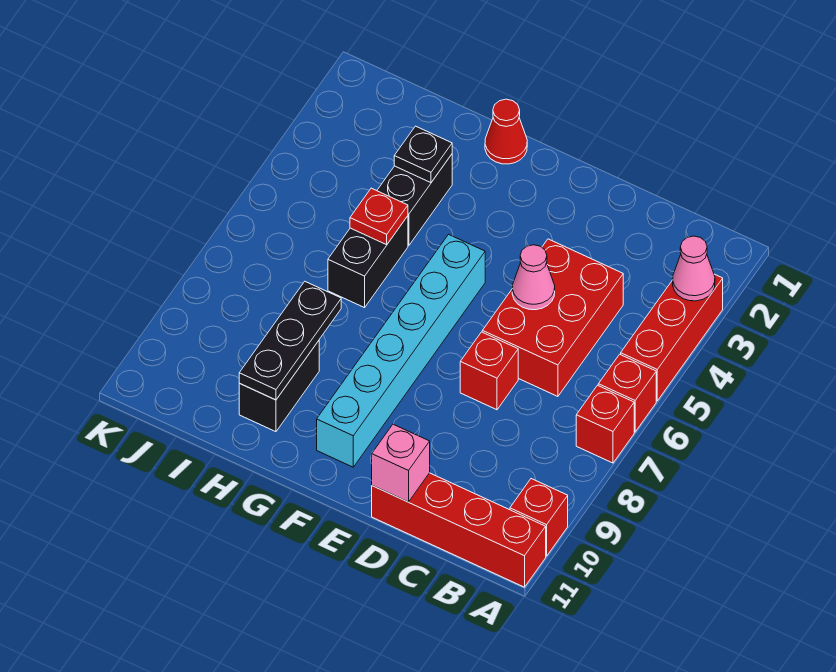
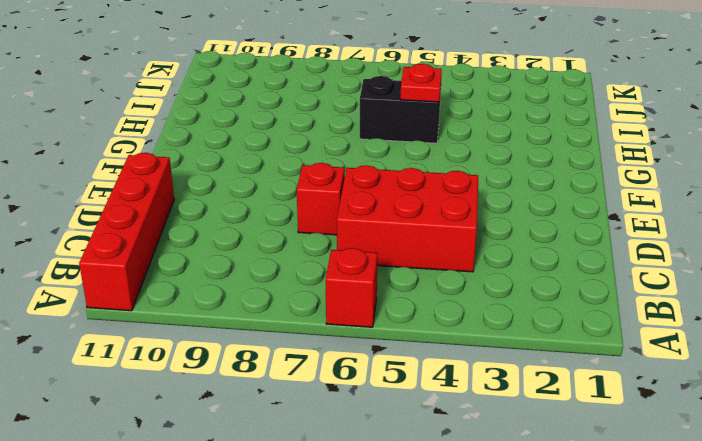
none -> red 1x3 brick [621,274,723,401]
none -> red 1x1 brick [576,385,634,463]
none -> red 1x1 brick [510,479,568,556]

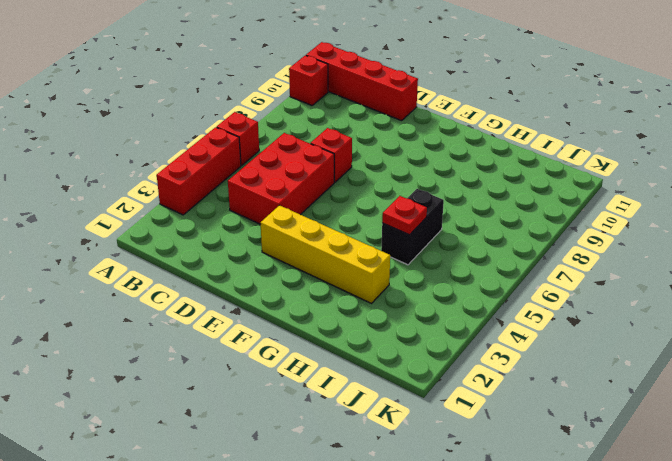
yellow 1x4 brick [261,205,390,303] -> black 1x2 brick [377,154,452,246]
none -> red 1x1 brick [576,385,634,463]
none -> cyan 1x6 brick [317,234,485,467]
none -> red 1x1 cone [485,99,527,164]

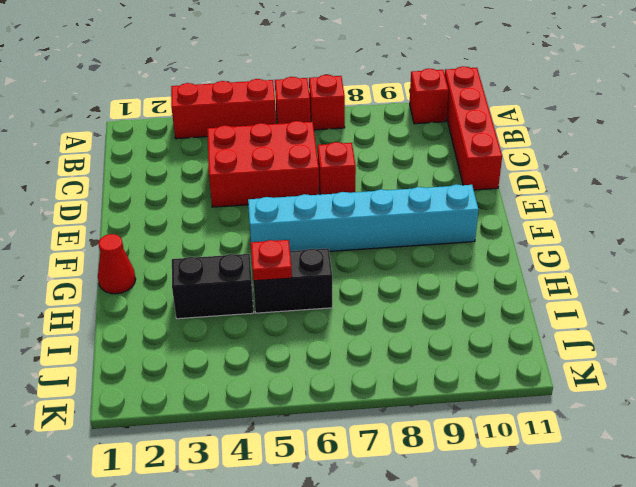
none -> black 1x2 brick [239,341,319,432]
none -> pink 1x1 cone [673,236,715,301]
none -> pink 1x1 cone [512,245,555,310]

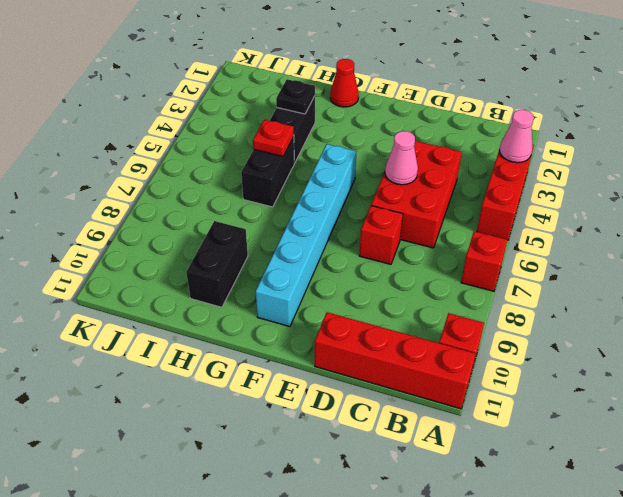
none -> red 1x1 brick [598,354,656,432]
none -> pink 1x1 brick [372,424,430,502]
none -> black 1x3 plate [239,282,341,400]

